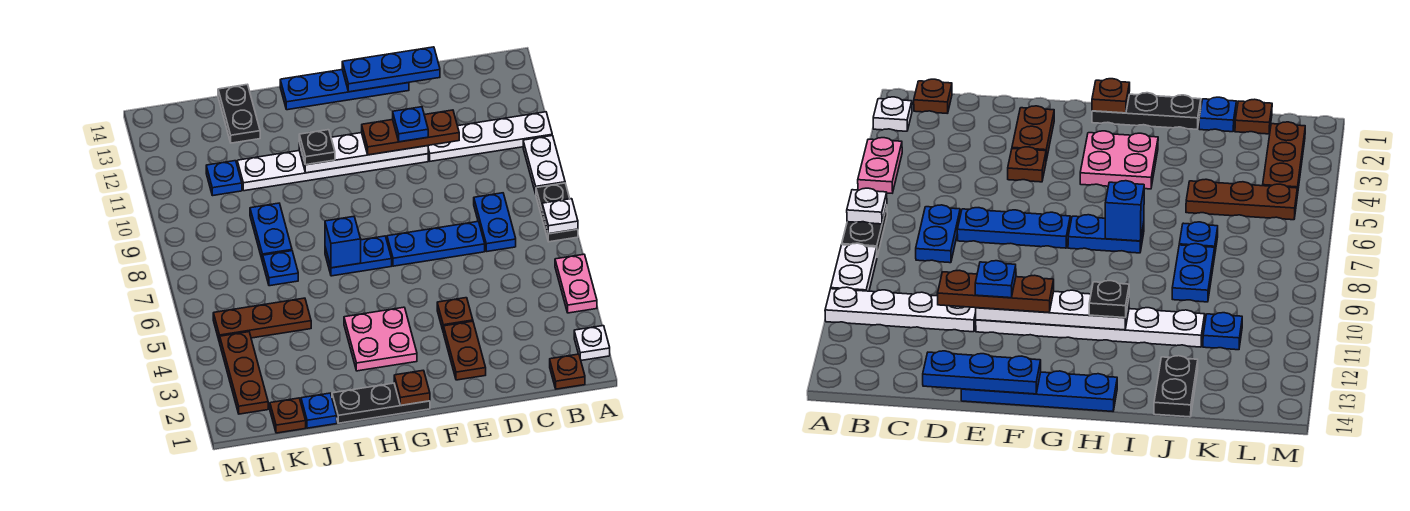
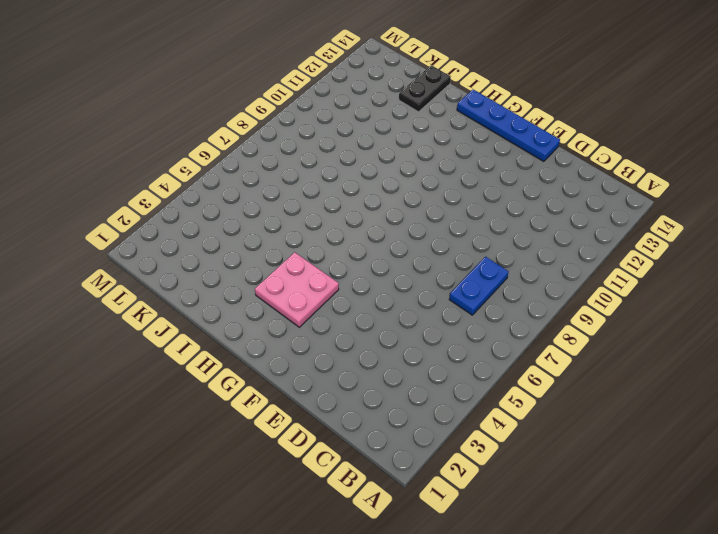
none -> white 1x1 plate [574,326,610,360]
none -> pink 1x2 plate [555,254,597,313]
none -> black 1x2 plate [536,183,578,242]
none -> white 1x2 plate [523,136,565,194]

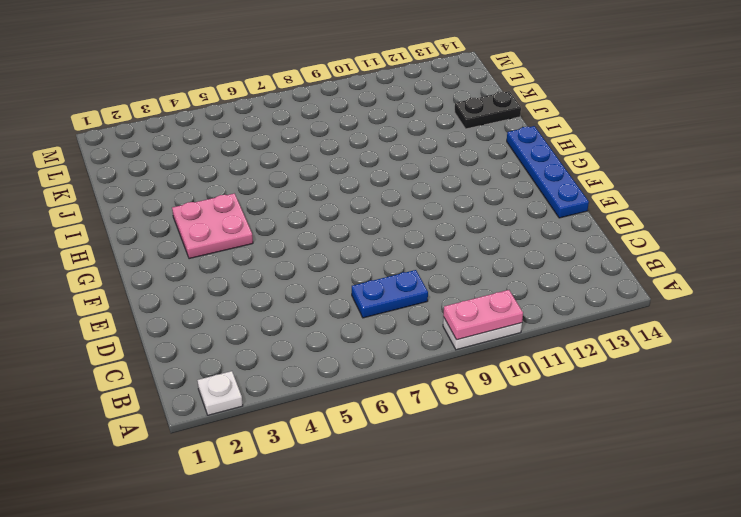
pink 1x2 plate [443,290,523,340] -> pink 1x2 plate moved to [555,254,597,313]
none -> black 1x2 plate [536,183,578,242]
none -> white 1x4 plate [428,112,552,161]
none -> brown 1x1 plate [550,354,585,389]
none -> blue 1x3 plate [387,222,485,266]

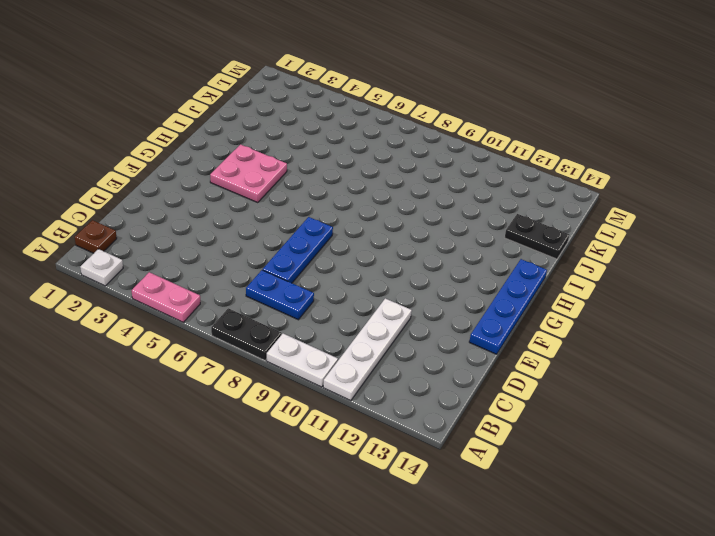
none -> brown 1x2 plate [443,321,486,380]
none -> brown 1x1 plate [437,298,473,332]
none -> white 1x6 plate [237,151,428,191]
none -> black 1x3 plate [332,383,430,423]

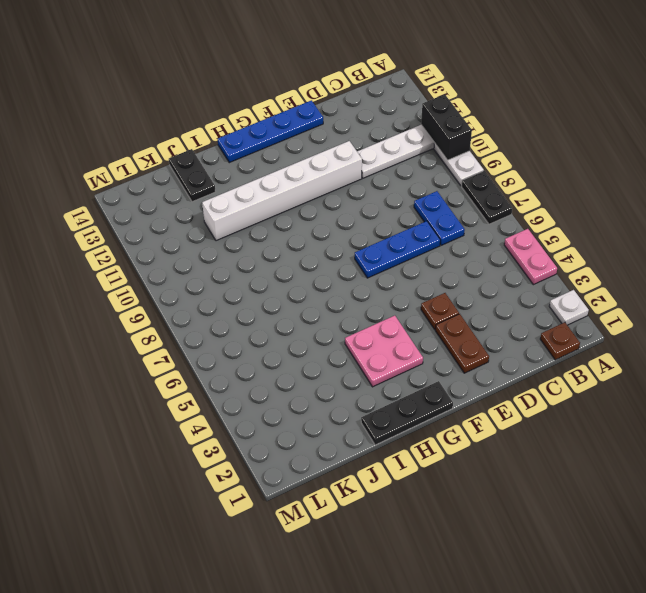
black 1x2 brick [421,94,472,160] -> none
white 1x6 brick [202,141,362,241] -> white 1x6 plate [237,151,428,191]
none -> blue 1x2 plate [325,236,392,276]
none -> blue 1x1 plate [301,393,337,428]
none -> brown 1x3 plate [213,298,311,343]
none -> blue 1x1 plate [263,251,298,286]

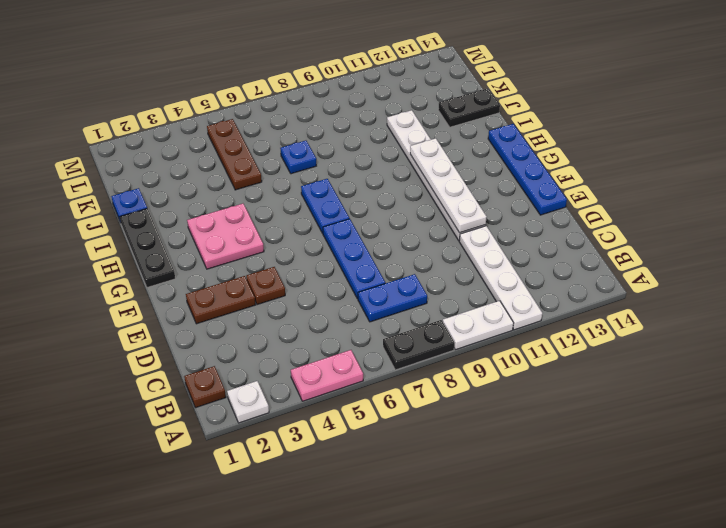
none -> blue 1x2 plate [250,203,292,262]
none -> brown 1x1 plate [270,398,306,433]
none -> blue 1x1 plate [206,161,242,196]
none -> brown 1x3 plate [220,332,268,414]

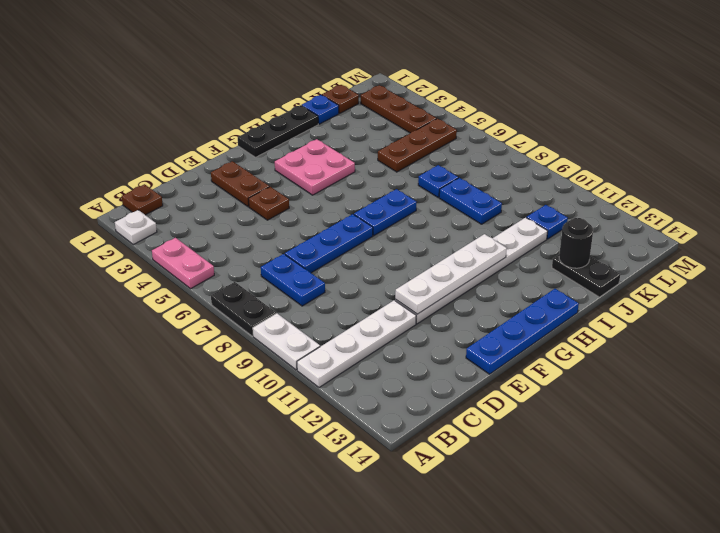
black 1x1 round brick [559,218,593,268] -> none
none -> white 1x1 plate [542,199,578,234]
none -> blue 1x3 plate [342,47,440,92]
none -> brown 1x1 plate [394,370,430,405]
none -> blue 1x1 brick [325,217,361,268]

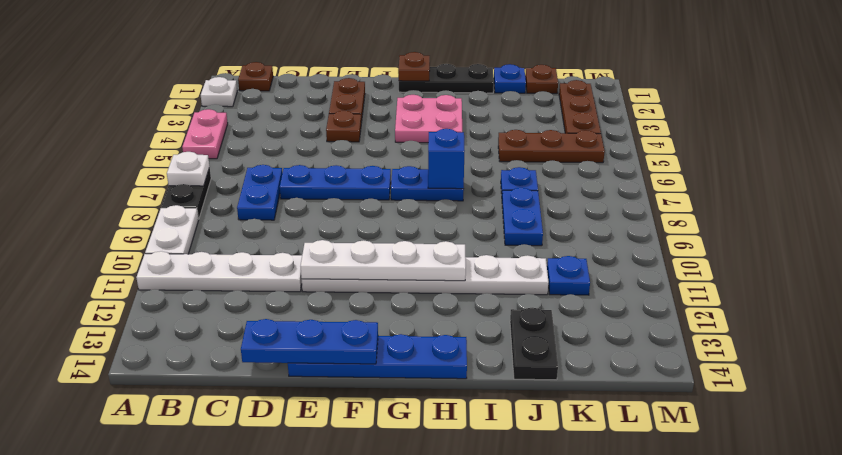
none -> brown 1x3 plate [362,110,459,155]
none -> black 1x1 plate [299,130,335,165]
none -> blue 1x1 plate [393,107,428,142]

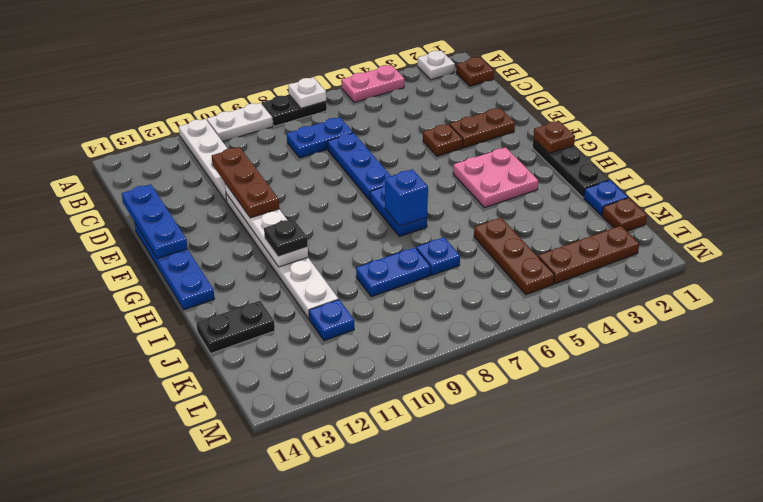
none -> blue 1x1 plate [393,107,428,142]

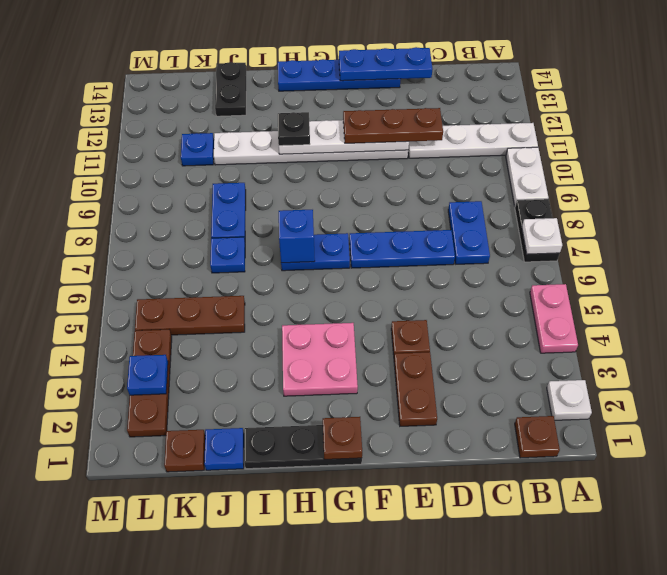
blue 1x1 plate [127,355,168,395] -> blue 1x1 plate moved to [393,107,428,142]

